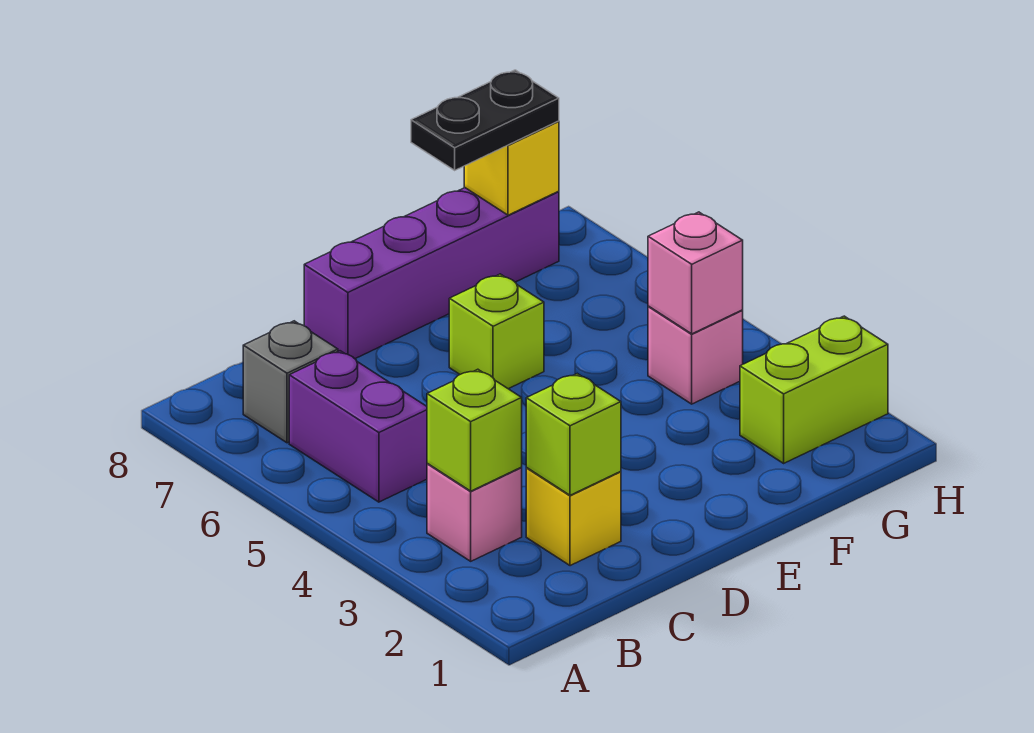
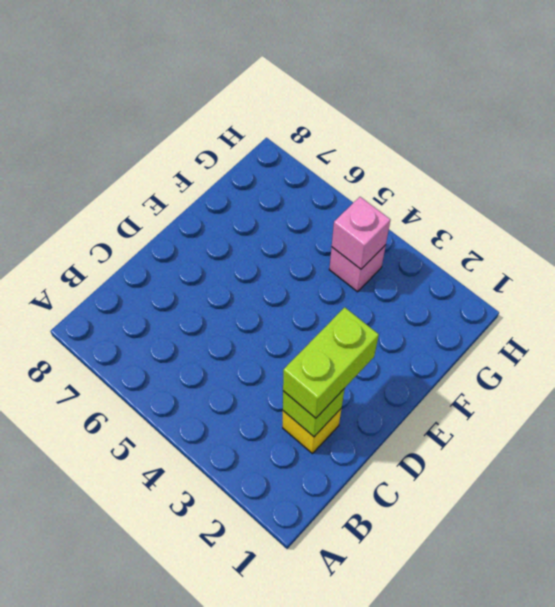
lime 1x2 brick [283,307,379,418] -> lime 1x2 brick moved to [740,316,888,463]
none -> pink 1x1 brick [427,464,522,561]
none -> purple 1x2 brick [289,351,427,502]
none -> grey 1x1 brick [243,321,338,443]

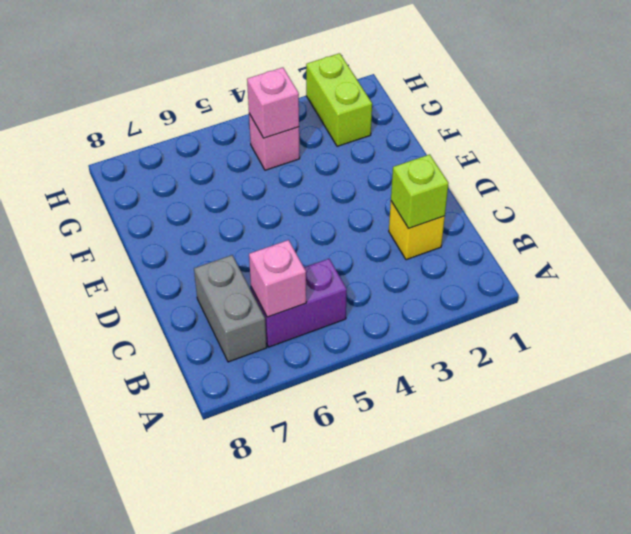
pink 1x1 brick [249,240,306,317] -> pink 1x1 brick moved to [427,464,522,561]
grey 1x2 brick [194,255,267,362] -> grey 1x1 brick [243,321,338,443]
none -> purple 1x4 brick [304,188,559,359]
none -> lime 1x1 brick [449,274,544,389]
none -> lime 1x1 brick [427,369,522,491]

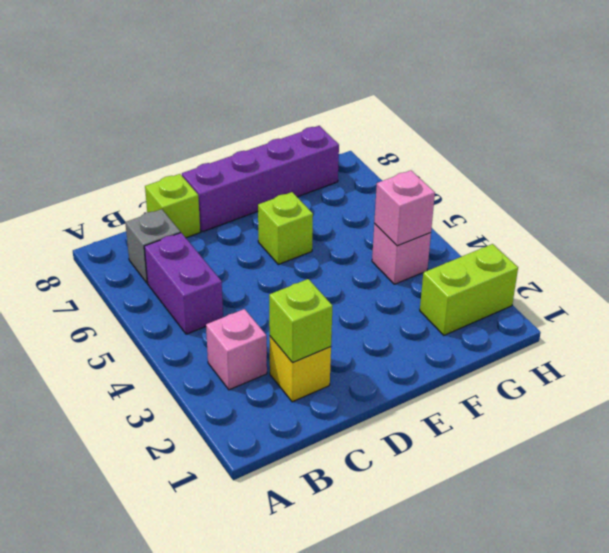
lime 1x1 brick [145,174,200,238] -> lime 1x1 brick moved to [427,369,522,491]
none -> yellow 1x1 brick [464,121,559,215]
none -> black 1x2 plate [411,70,559,170]

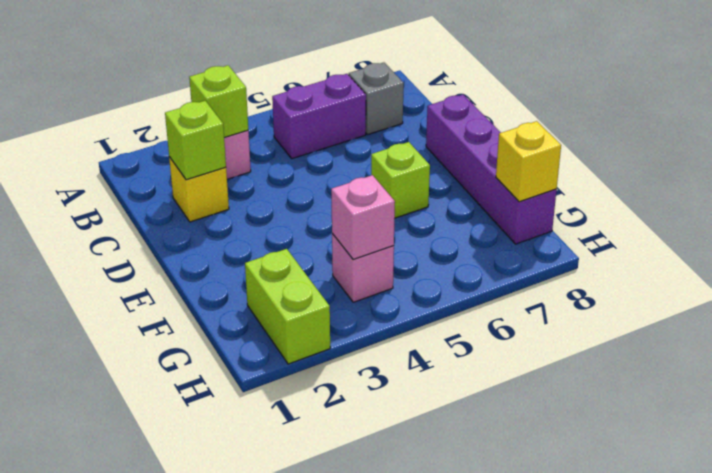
none -> black 1x2 plate [411,70,559,170]

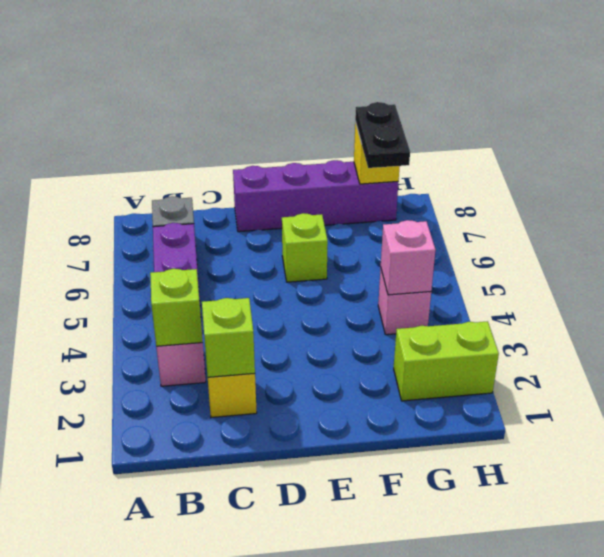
black 1x2 plate [355,102,410,168] -> black 1x2 plate turned to [411,70,559,170]

